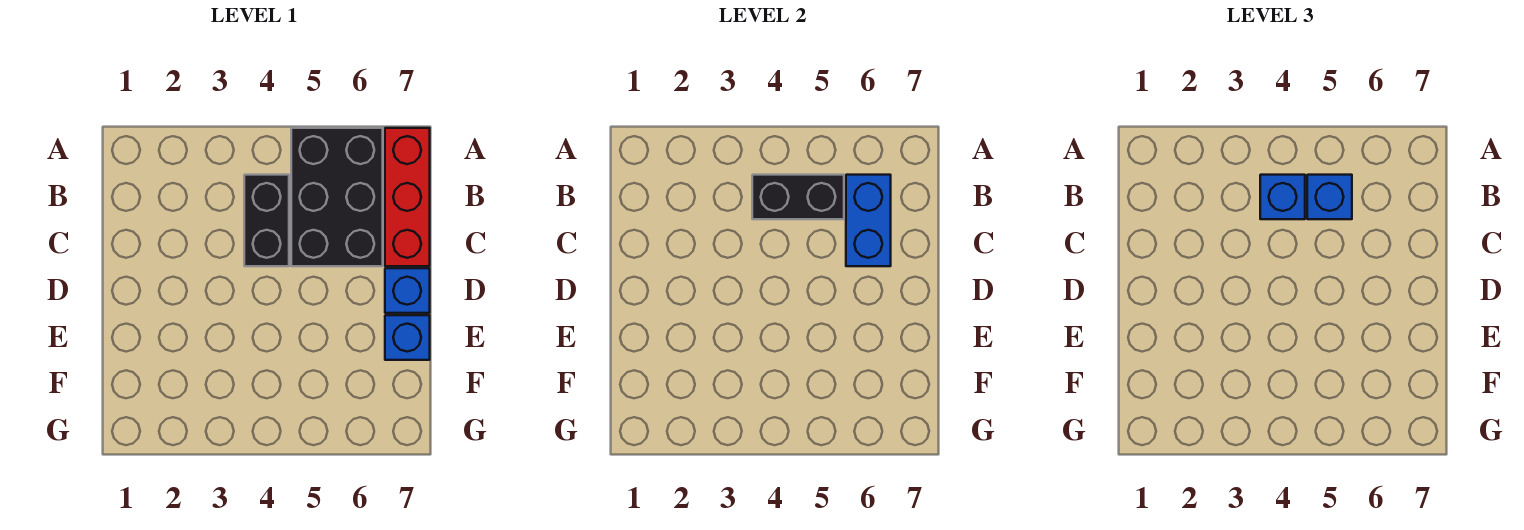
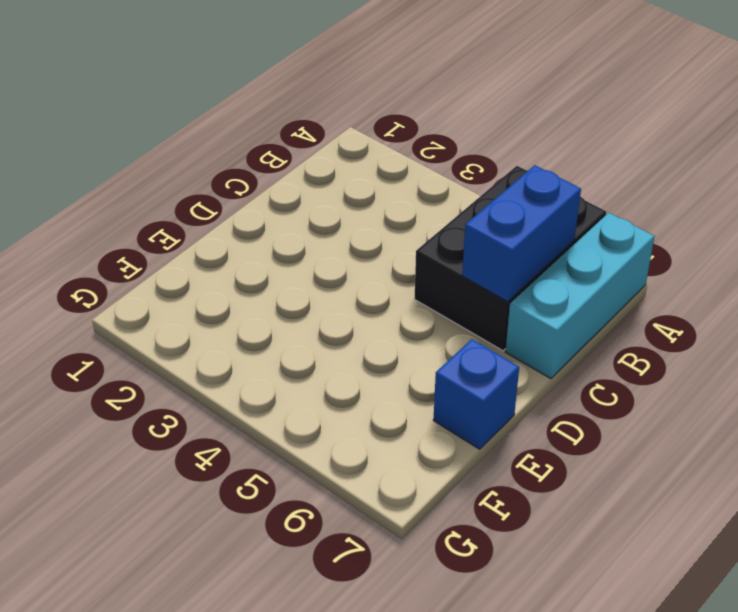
cyan 1x3 brick [505,213,655,379] -> red 1x3 brick [385,128,430,266]
none -> black 1x2 brick [244,175,289,266]
none -> blue 1x1 brick [385,268,430,313]

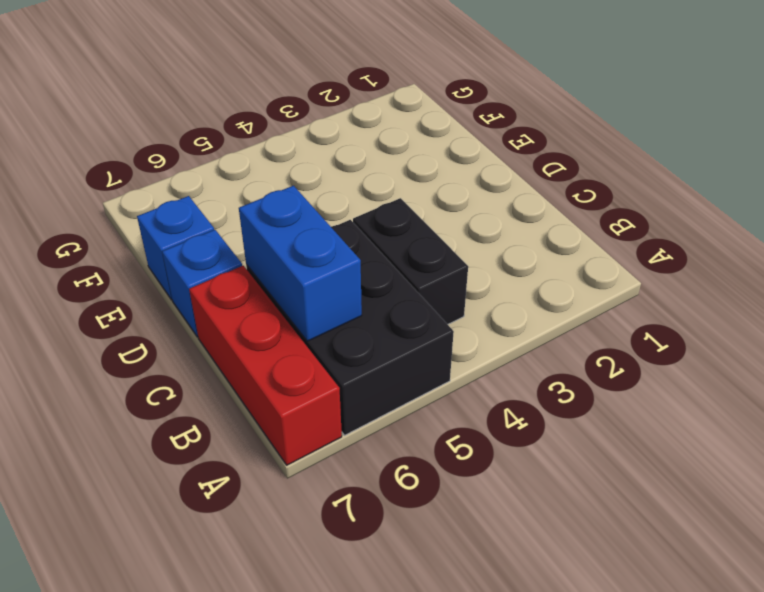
none -> black 1x2 brick [752,175,844,219]
none -> blue 1x1 brick [1260,175,1305,219]

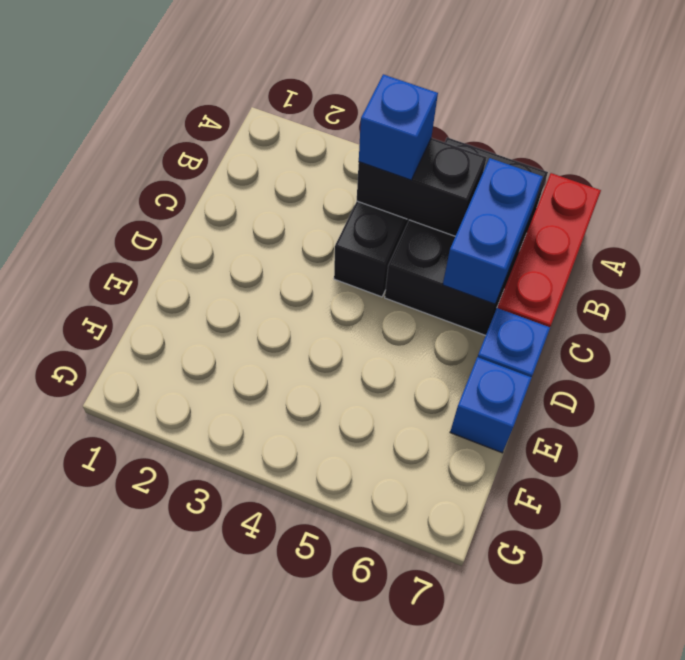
none -> blue 1x1 brick [1307,175,1352,219]

